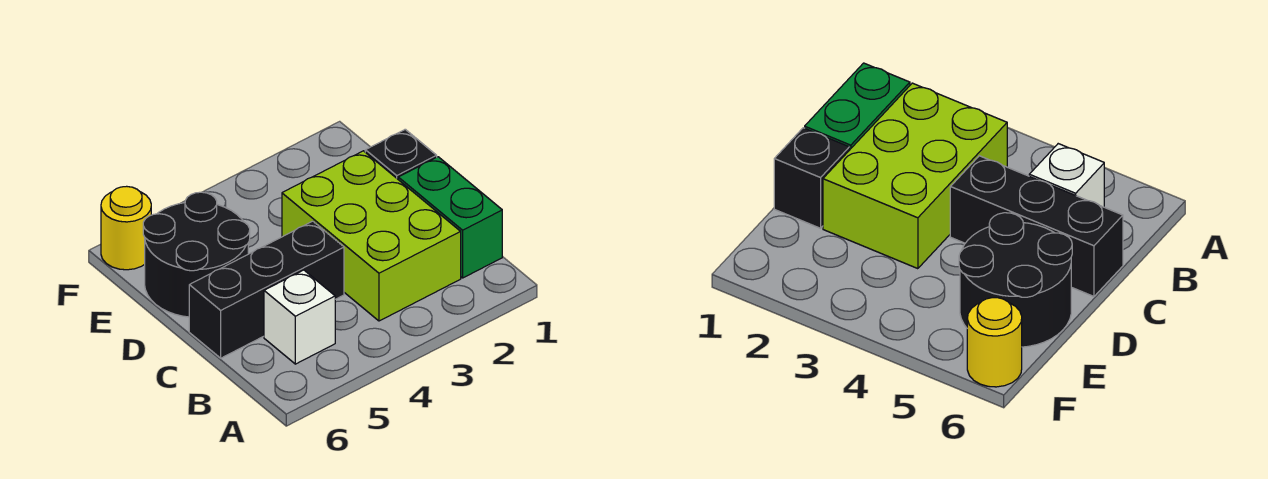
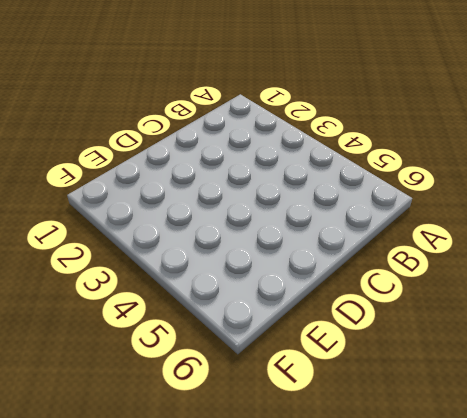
none -> green 1x2 brick [398,157,502,278]
none -> lime 2x3 brick [282,151,461,321]

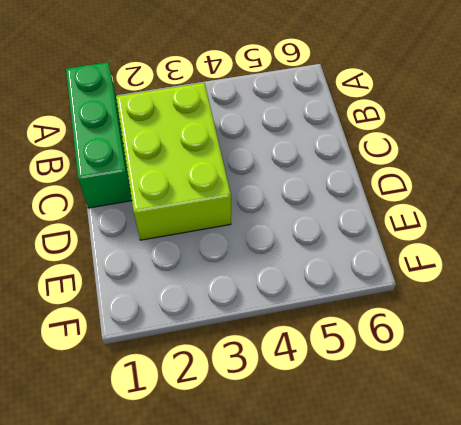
green 1x3 brick [66,62,132,208] -> green 1x2 brick [398,157,502,278]
none -> white 1x1 brick [264,270,335,364]
none -> black 1x3 brick [189,221,344,358]

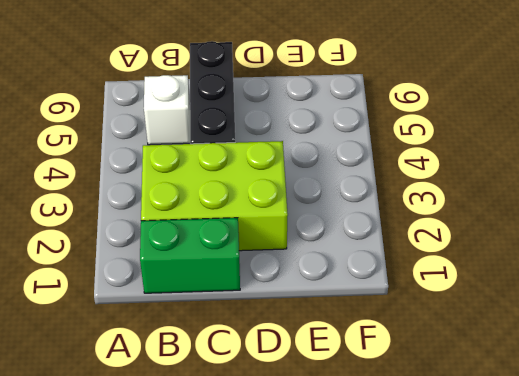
none -> black 1x1 brick [365,129,437,179]
none -> black 2x2 round brick [143,192,250,317]

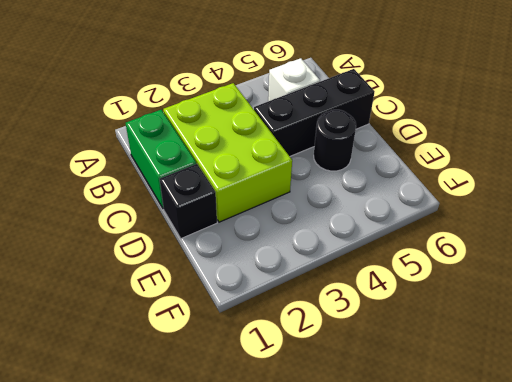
black 1x1 round brick [314,110,356,171] -> black 2x2 round brick [143,192,250,317]
none -> yellow 1x1 round brick [101,186,151,270]

